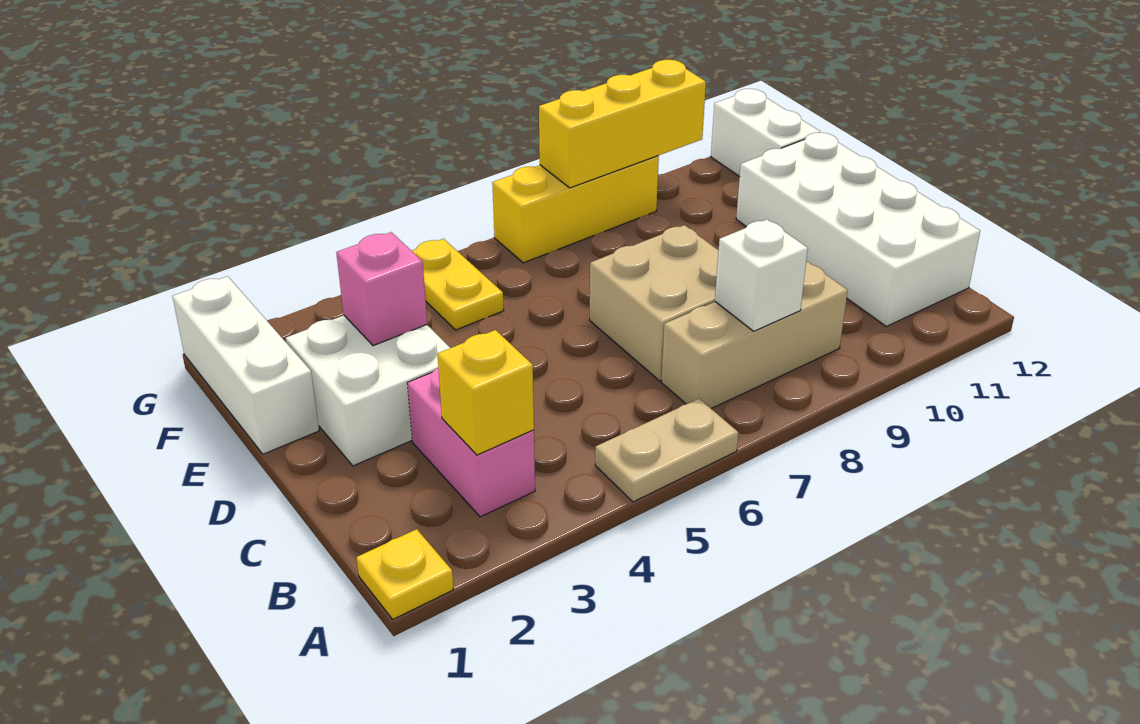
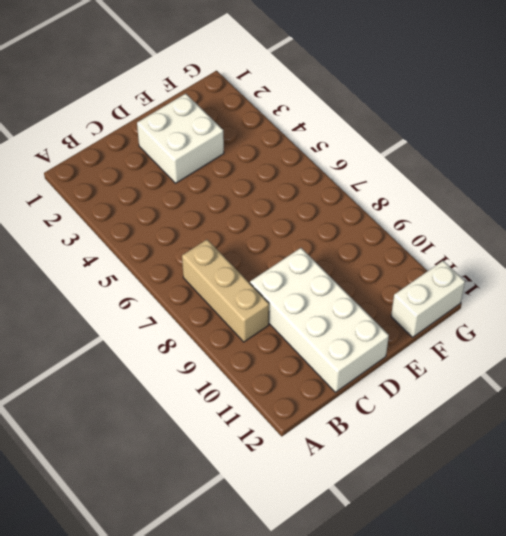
white 2x4 brick [250,248,389,392] -> white 2x4 brick turned to [736,133,980,326]
none -> yellow 1x1 plate [356,529,453,619]
none -> tan 1x2 plate [595,399,738,502]
none -> pink 1x2 brick [407,368,535,517]

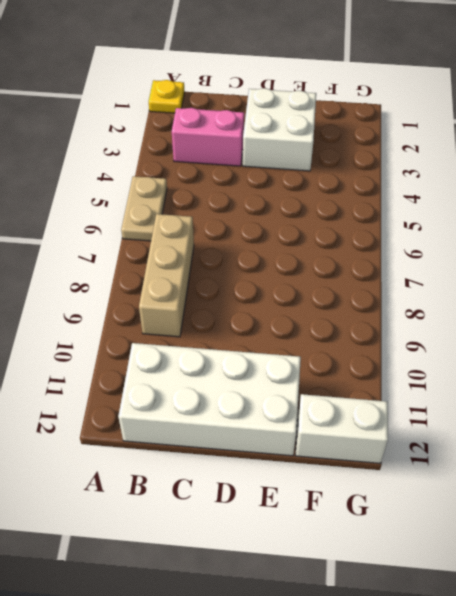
none -> tan 2x2 brick [590,225,719,381]
none -> white 1x3 brick [172,276,319,454]
none -> yellow 1x2 plate [411,239,504,330]

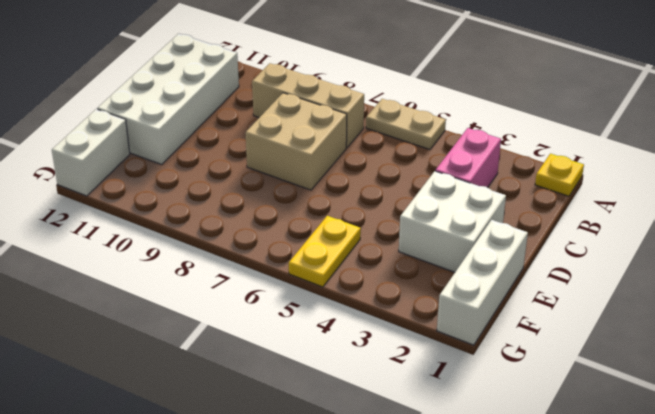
none -> yellow 1x3 brick [492,156,659,263]
none -> yellow 1x1 brick [437,330,534,455]
none -> white 1x1 brick [715,220,808,331]

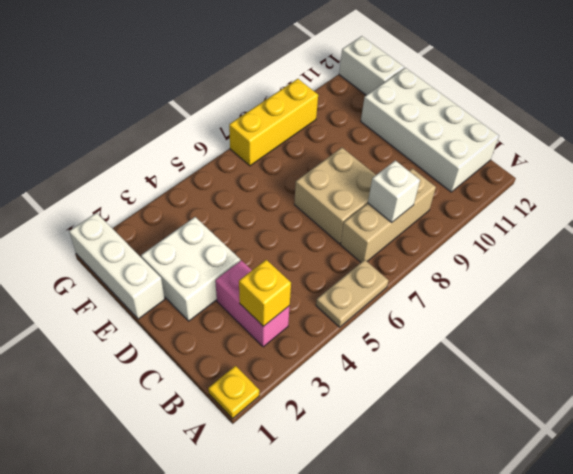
none -> yellow 1x2 plate [411,239,504,330]
none -> pink 1x1 brick [336,232,427,346]
none -> yellow 1x3 brick [539,60,706,188]

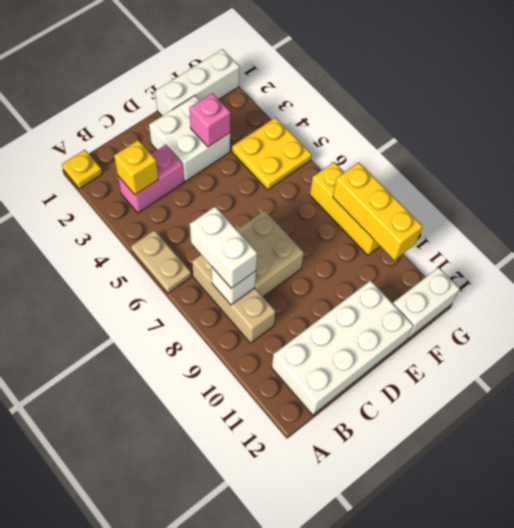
white 1x2 brick [190,206,257,288] -> none
yellow 2x2 plate [232,118,312,190] -> yellow 1x2 plate [411,239,504,330]

